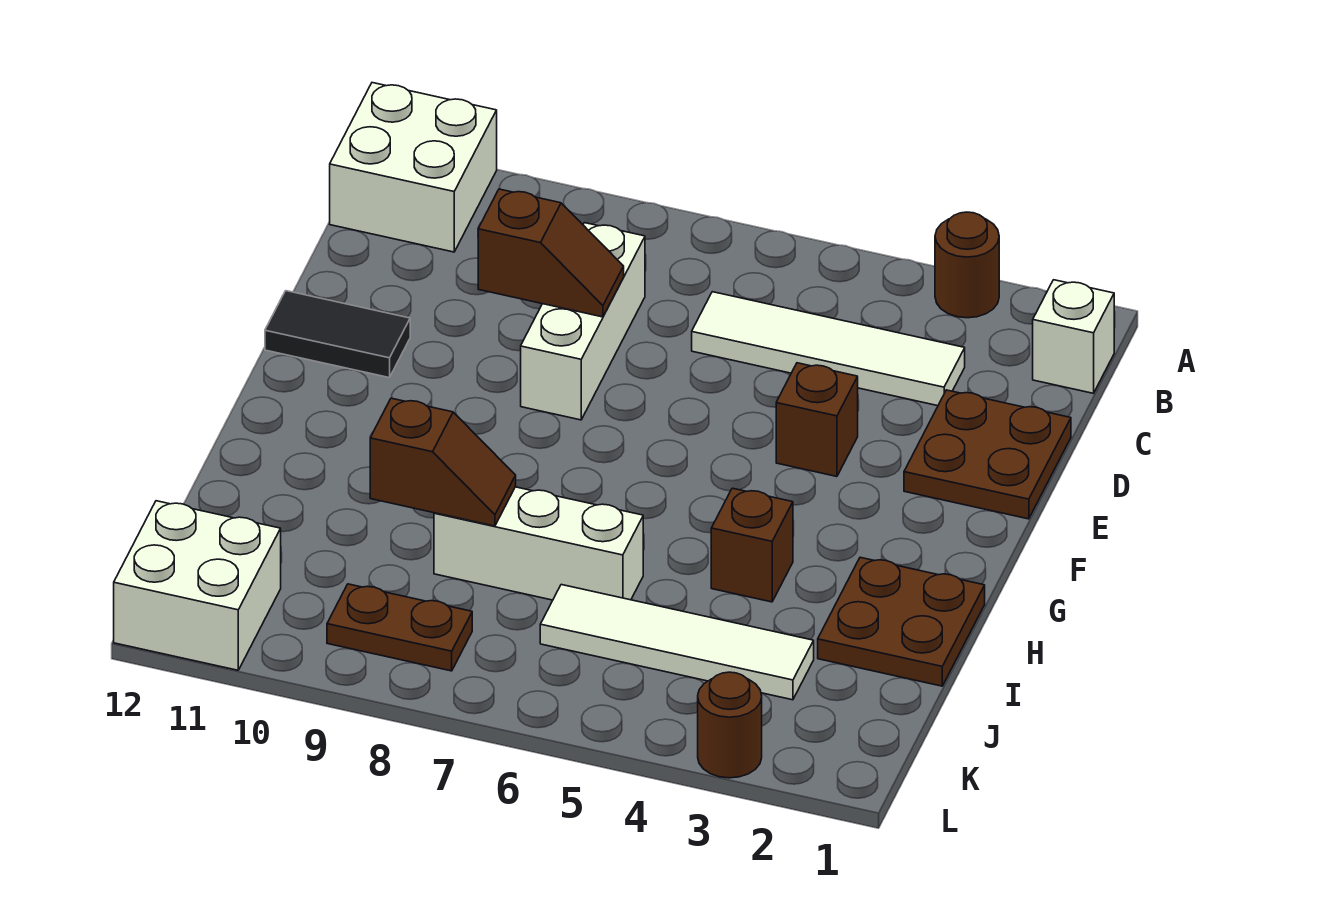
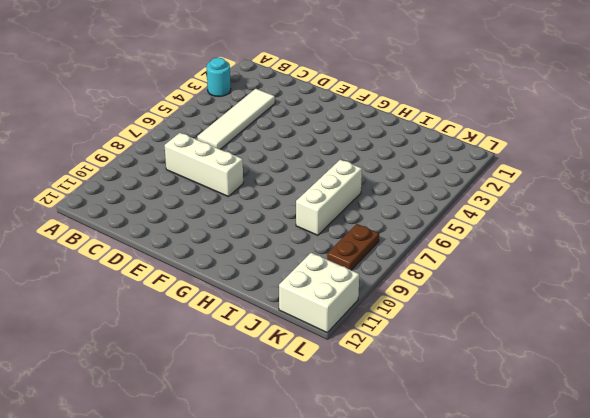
cyan 1x1 round brick [207,58,231,97] -> brown 1x1 round brick [935,212,999,318]
none -> white 2x2 brick [330,83,497,252]
none -> white 1x1 brick [1033,280,1114,393]
none -> brown 2x2 plate [904,390,1071,519]

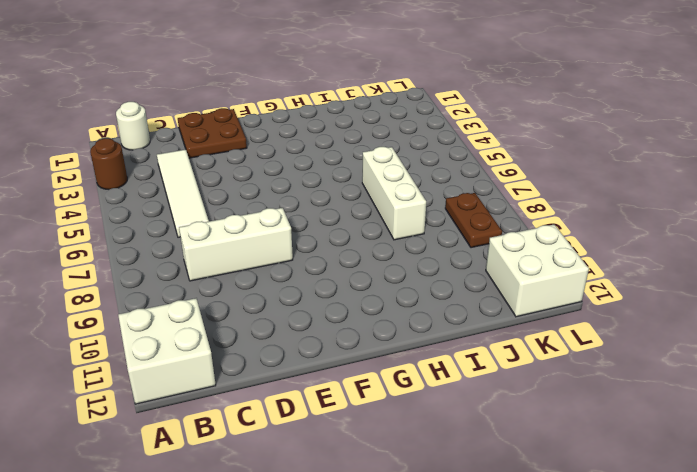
white 1x1 round brick [116,102,150,150] -> white 1x1 brick [1033,280,1114,393]
none -> brown 1x1 brick [776,363,858,477]
none -> black 1x2 tile [265,291,410,378]
none -> brown 2x2 plate [818,557,985,686]

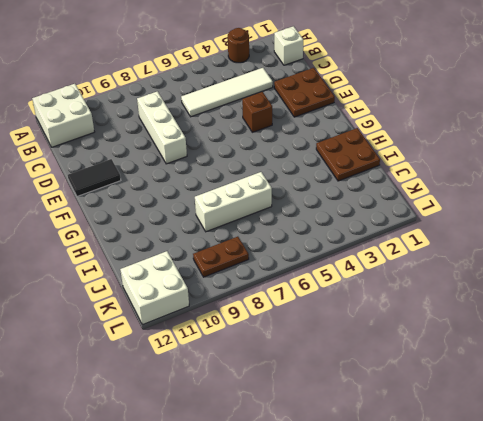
none -> brown 1x1 brick [711,488,793,602]
none -> white 1x4 tile [540,585,814,700]
none -> brown 1x1 round brick [698,672,762,778]

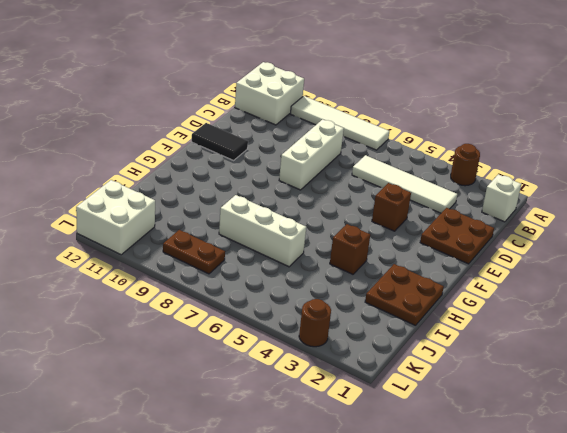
white 1x4 tile [291,96,389,150] -> white 1x4 tile moved to [540,585,814,700]
none -> brown 1x2 slope [478,189,624,317]
none -> brown 1x2 slope [370,398,516,526]

